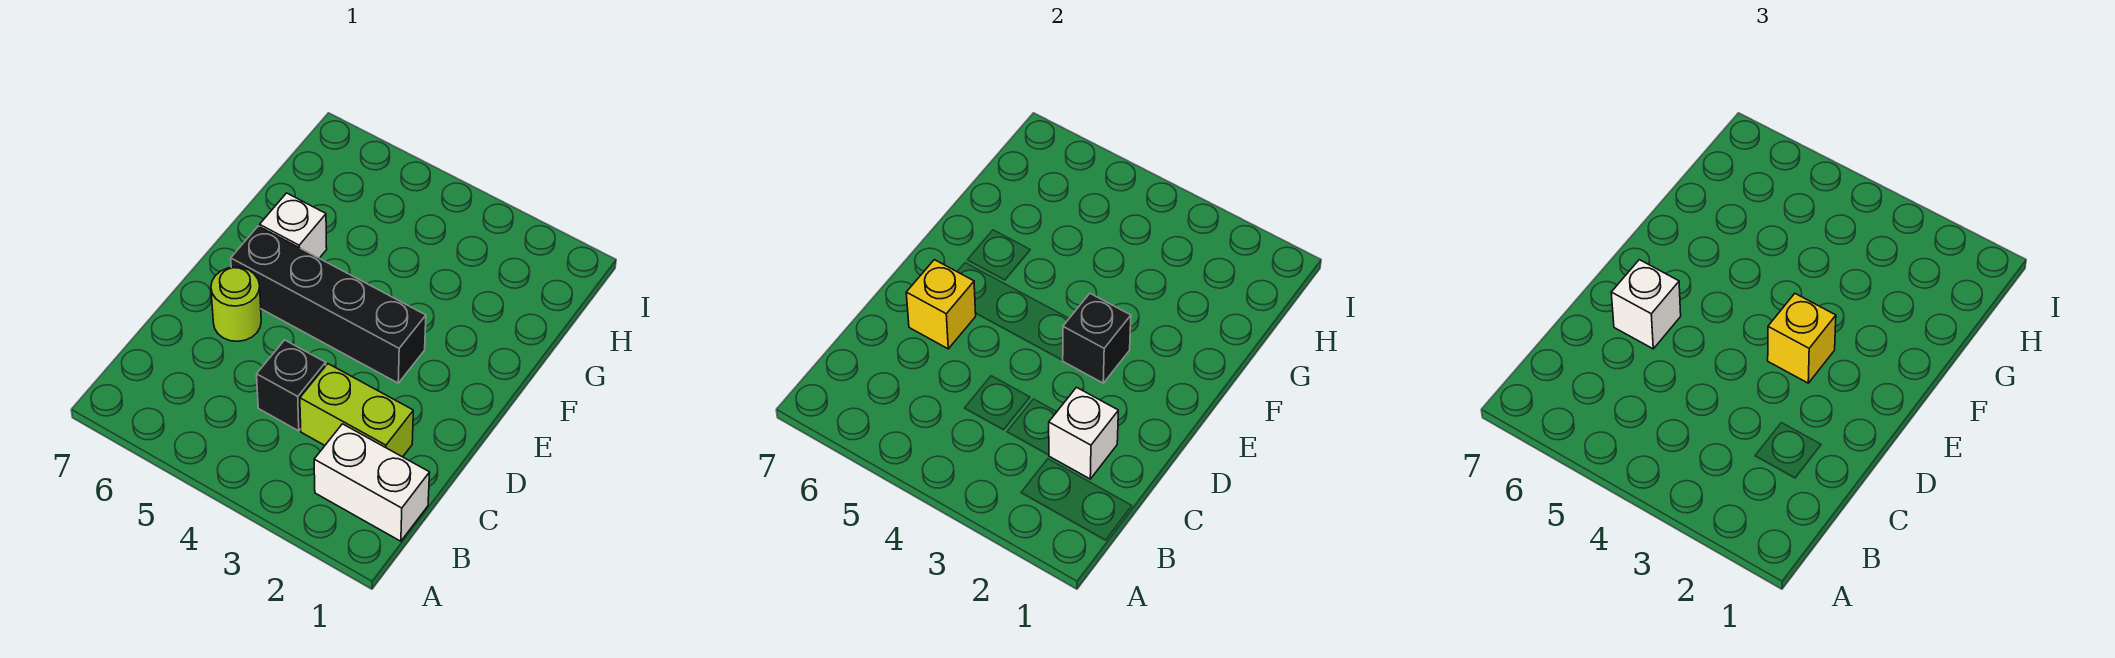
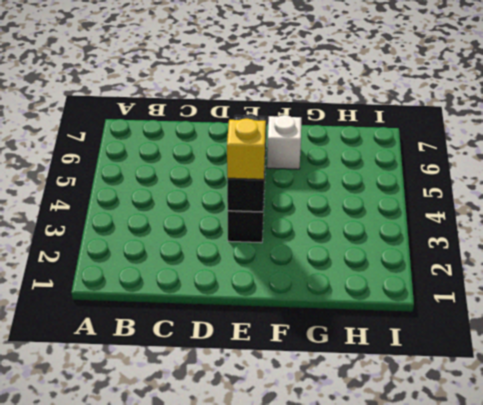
none -> white 1x2 brick [314,424,430,541]
none -> lime 1x2 brick [300,364,413,457]

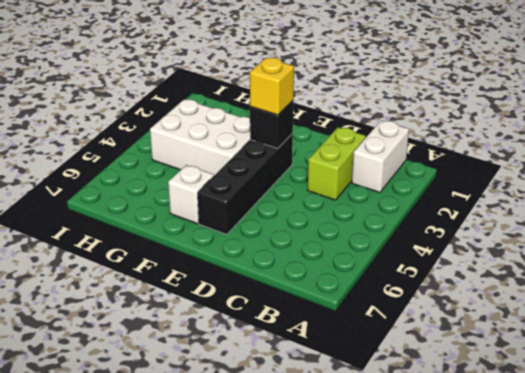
white 2x3 brick [150,99,250,175] -> none
none -> black 1x1 brick [257,340,326,431]
none -> lime 1x1 round brick [211,267,261,341]

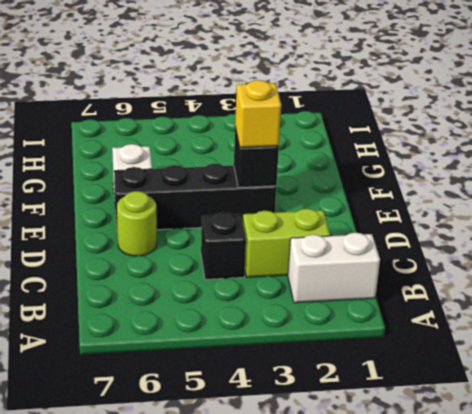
none -> white 1x1 brick [1049,387,1118,479]
none -> yellow 1x1 brick [906,260,976,349]

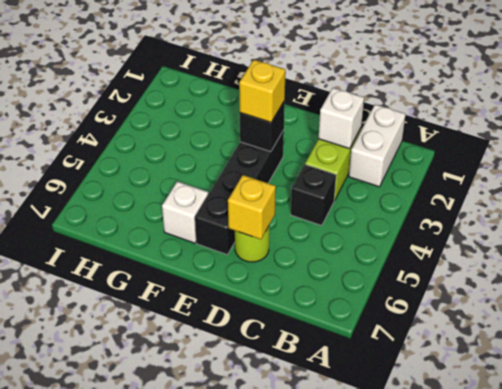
none -> white 1x1 brick [1611,260,1681,349]

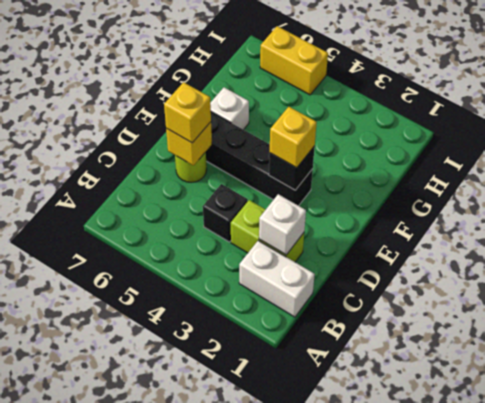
yellow 1x1 brick [164,82,211,143] -> white 1x1 brick [1611,260,1681,349]
yellow 1x2 brick [260,26,328,95] -> none

